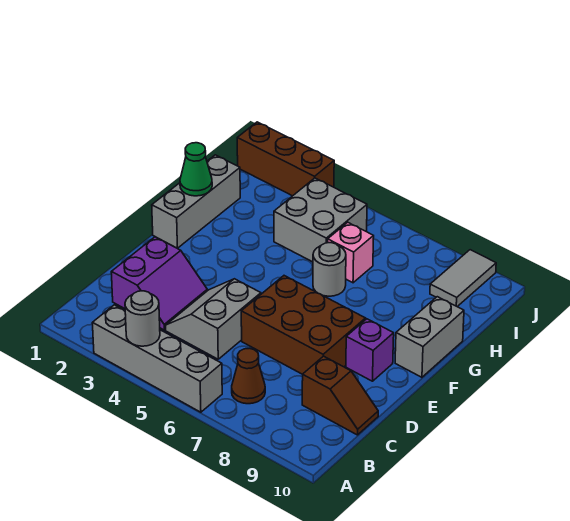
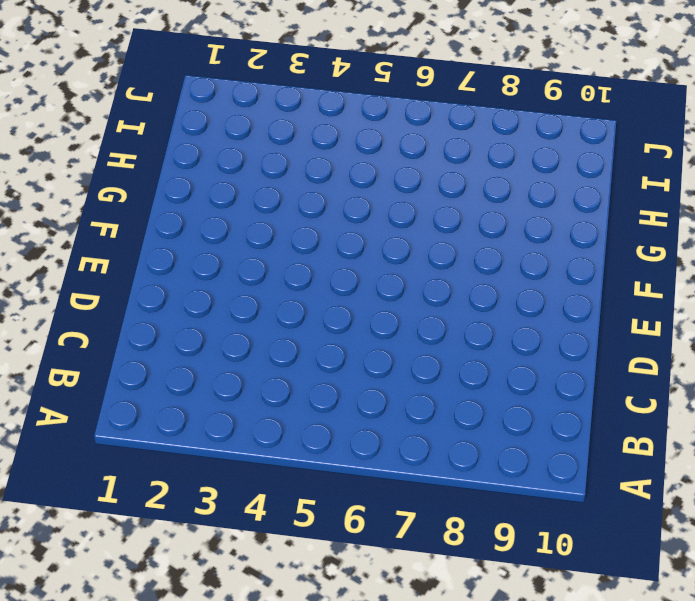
none -> grey 1x4 brick [92,305,222,412]
none -> brown 1x1 cone [232,348,265,404]
none -> purple 2x2 slope [111,237,207,330]

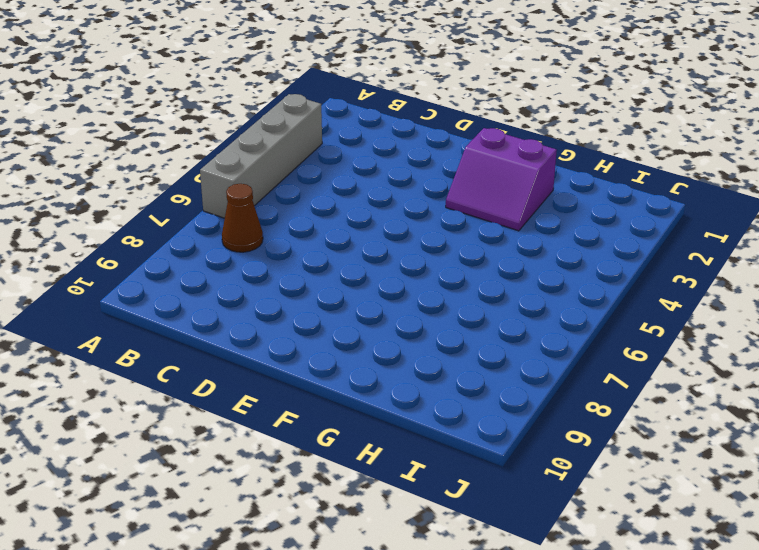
purple 2x2 slope [446,128,557,231] -> purple 2x2 slope moved to [111,237,207,330]
none -> grey 2x2 slope [166,279,261,359]
none -> brown 1x2 slope [302,356,378,435]
none -> brown 2x3 brick [241,276,365,374]

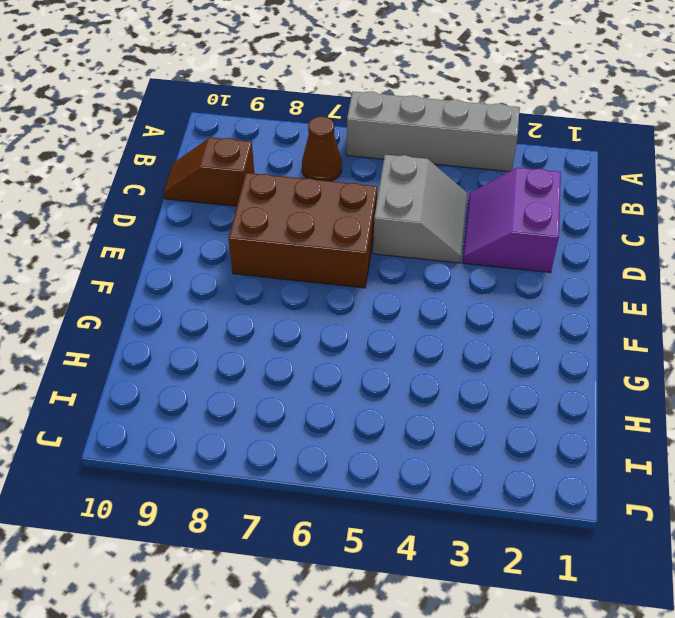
none -> purple 1x1 brick [346,319,394,381]
none -> grey 1x3 brick [152,155,240,248]
none -> grey 1x2 brick [395,297,464,377]

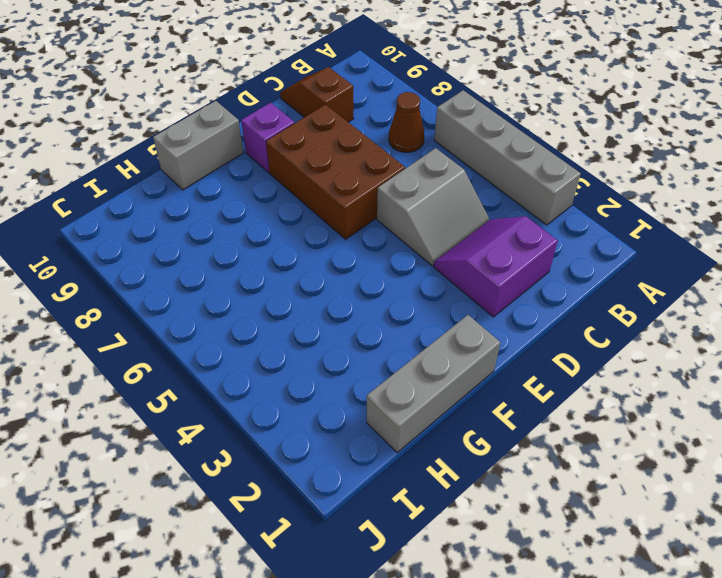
none -> grey 1x1 round brick [313,243,346,296]
none -> grey 2x2 brick [274,178,367,262]
none -> pink 1x1 brick [328,222,374,283]

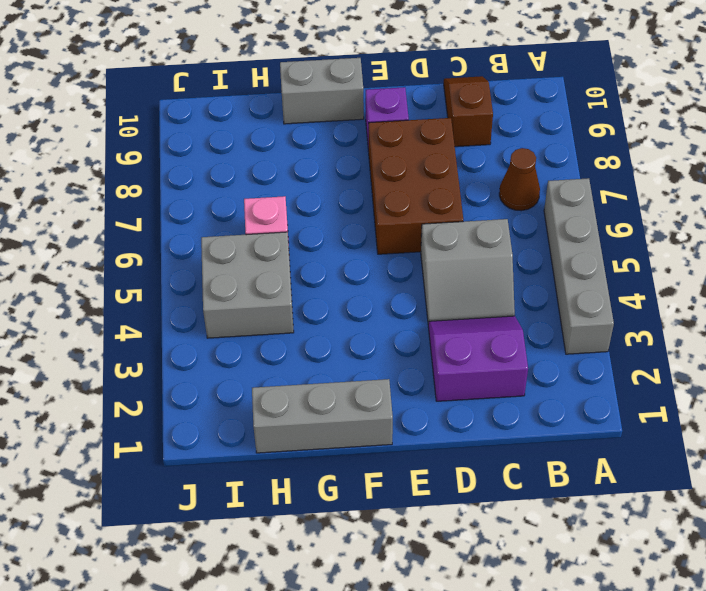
none -> grey 1x1 round brick [313,243,346,296]
none -> grey 1x2 tile [430,250,496,307]
none -> brown 1x3 brick [237,122,334,196]

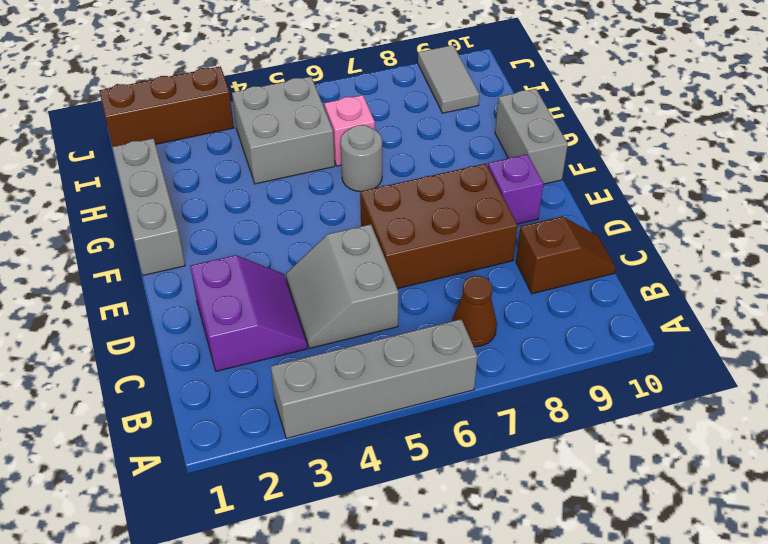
none -> grey 1x1 round brick [125,291,160,346]
none -> green 1x1 cone [180,143,212,196]

